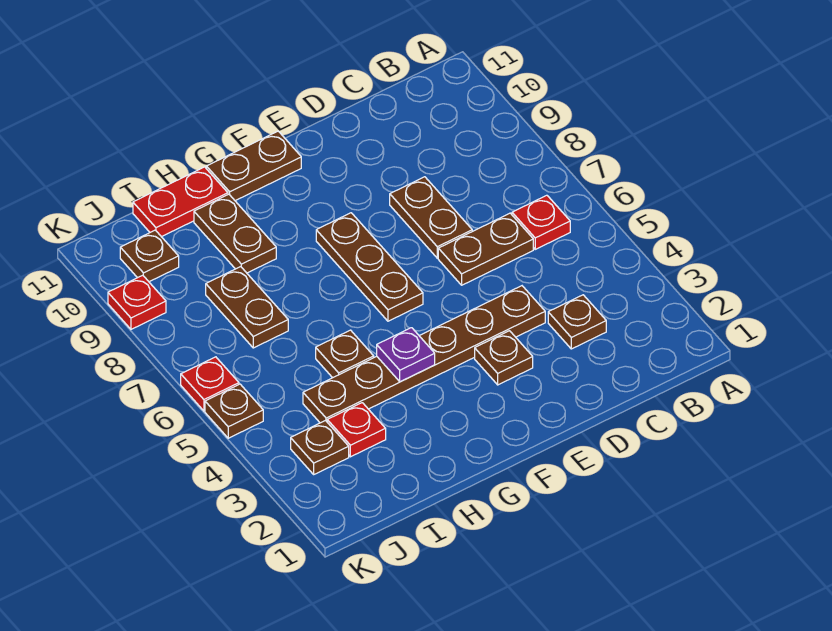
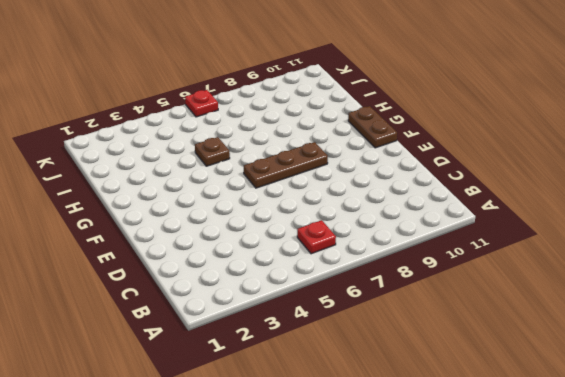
none -> brown 1x1 plate [548,295,606,349]
none -> brown 1x2 plate [438,213,533,285]
none -> brown 1x6 plate [303,286,545,423]

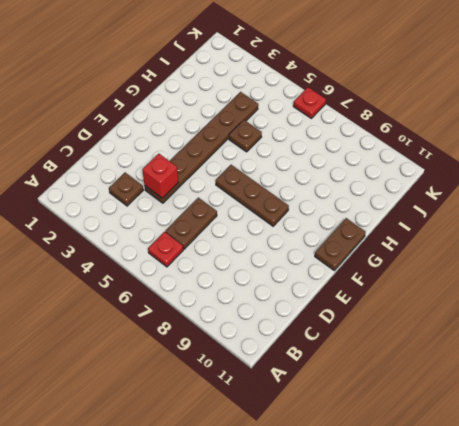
red 1x1 brick [142,154,178,198] -> none
none -> brown 1x2 plate [390,177,472,258]
none -> brown 1x1 plate [475,331,533,385]
none -> brown 1x2 plate [194,194,276,273]

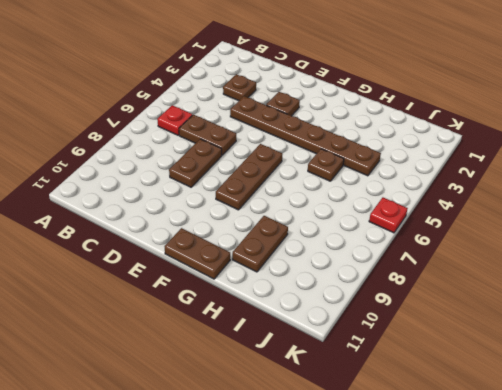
none -> red 1x2 plate [133,167,228,237]
none -> red 1x1 plate [327,403,386,457]
none -> brown 1x2 plate [206,267,288,348]

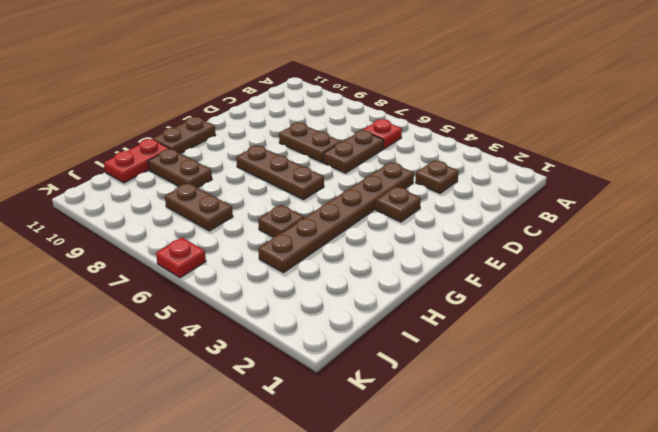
none -> red 1x1 plate [327,403,386,457]
none -> brown 1x1 plate [291,421,349,474]
none -> brown 1x1 plate [120,230,179,282]

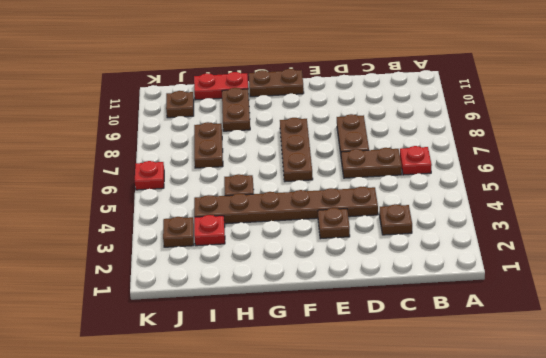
none -> brown 1x1 plate [205,384,263,438]
none -> red 1x1 plate [108,275,166,329]
none -> purple 1x1 plate [377,328,435,382]

